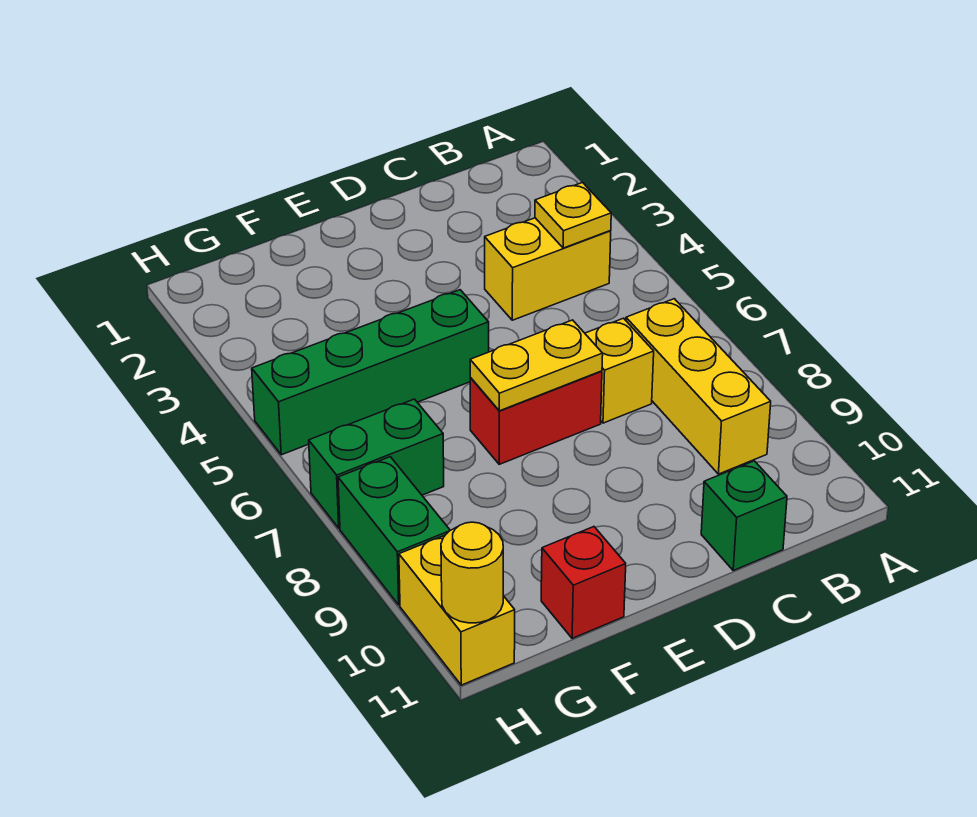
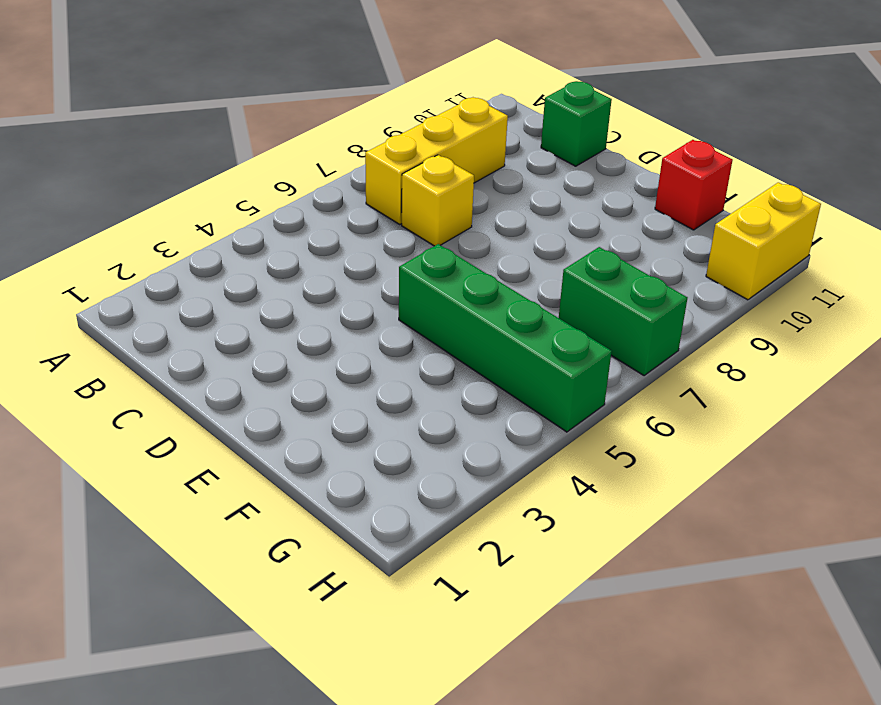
none -> yellow 1x2 brick [485,218,611,320]
none -> red 1x2 brick [470,371,602,464]
none -> green 1x2 brick [338,457,450,605]

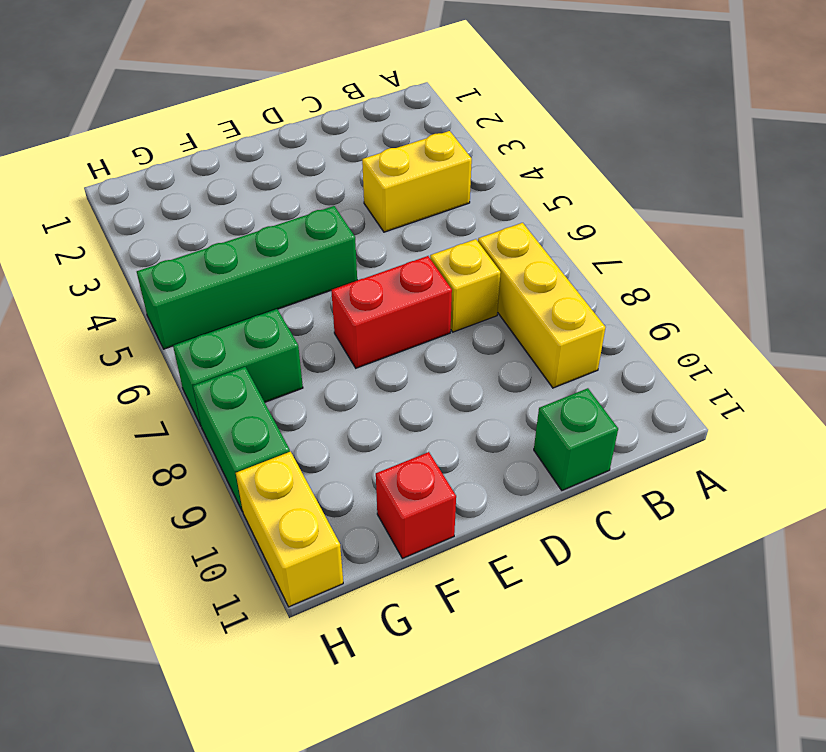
none -> yellow 1x1 plate [535,183,611,248]
none -> yellow 1x2 plate [470,320,603,411]
none -> yellow 1x1 round brick [441,522,503,623]

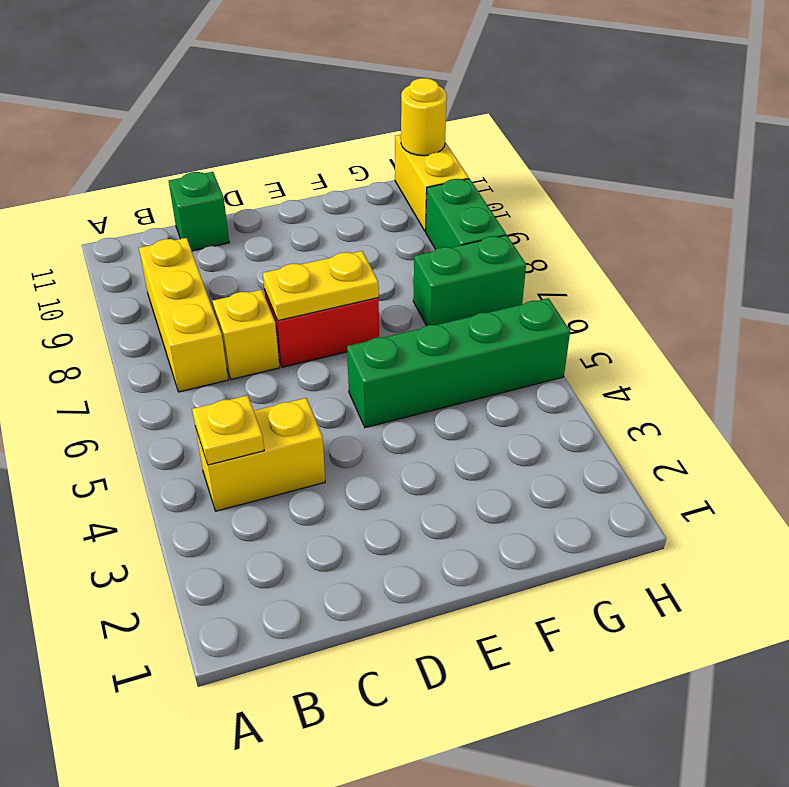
none -> red 1x1 brick [541,527,626,639]

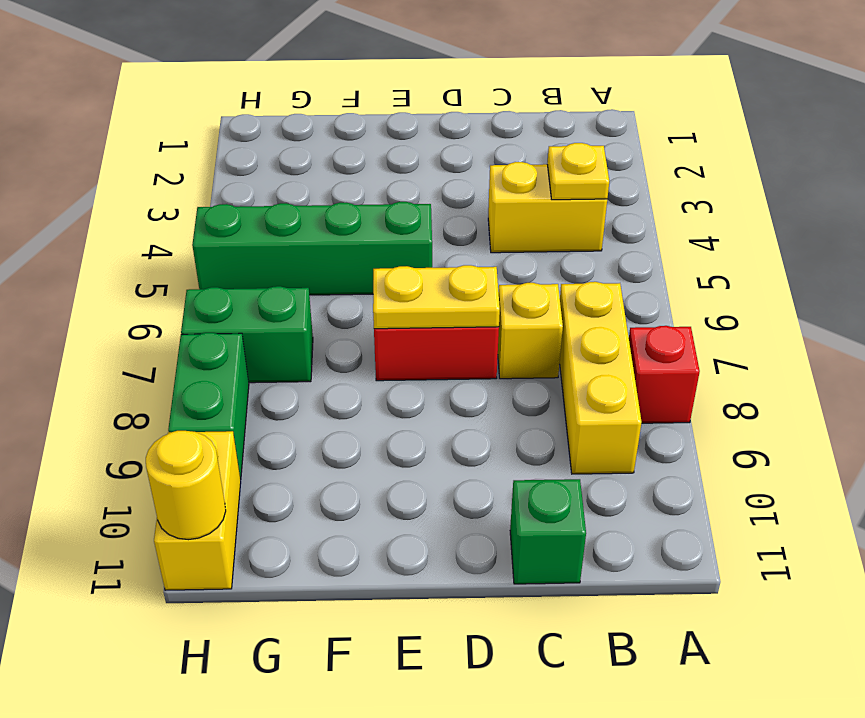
red 1x1 brick [629,326,700,423] -> red 1x1 brick moved to [541,527,626,639]

